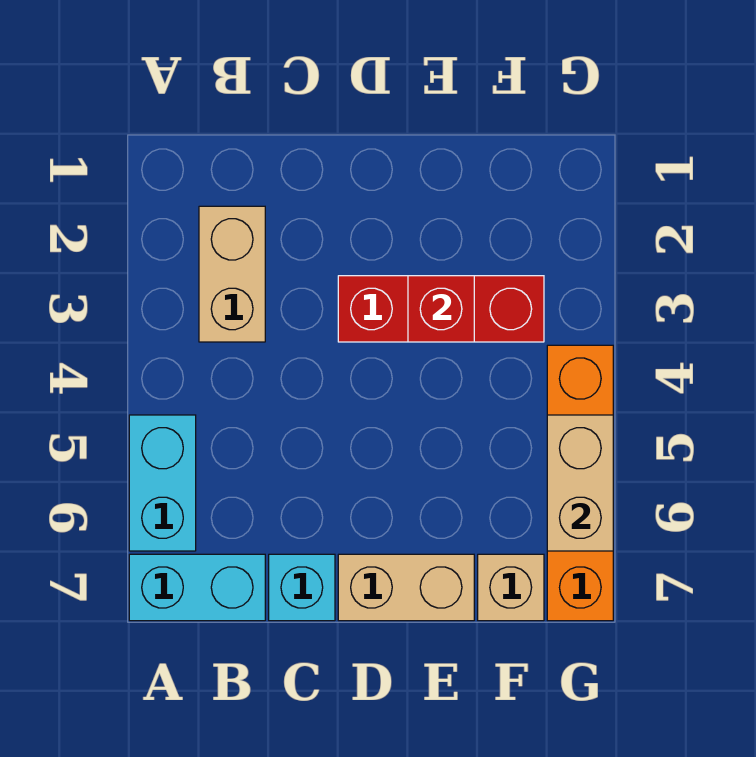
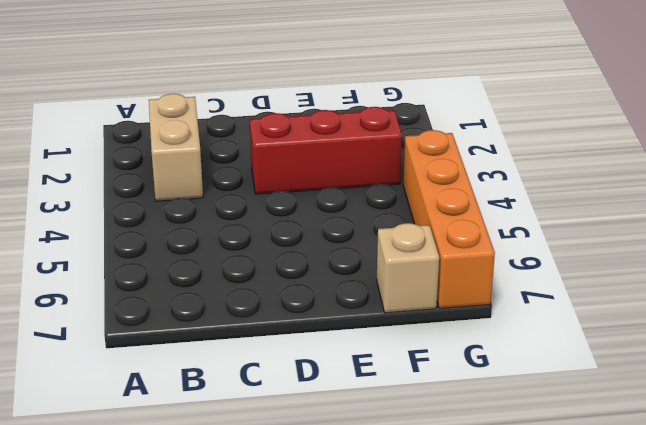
none -> cyan 1x2 brick [129,415,196,551]
none -> cyan 1x2 brick [129,554,265,621]

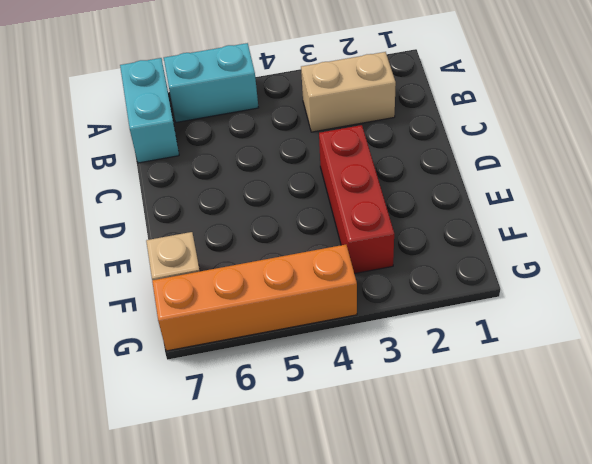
none -> cyan 1x1 brick [269,554,335,621]
none -> tan 1x2 brick [338,554,474,621]

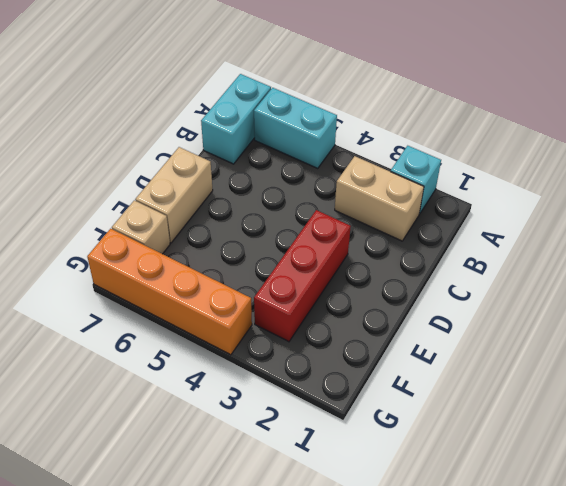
cyan 1x1 brick [391,146,441,214] -> cyan 1x1 brick moved to [269,554,335,621]
none -> red 1x1 brick [408,276,474,342]
none -> tan 1x2 brick [547,415,613,551]

